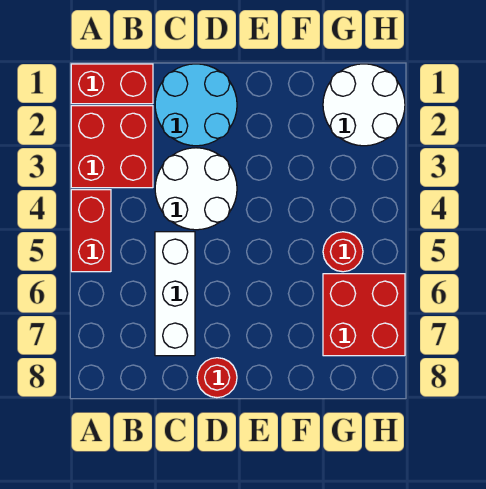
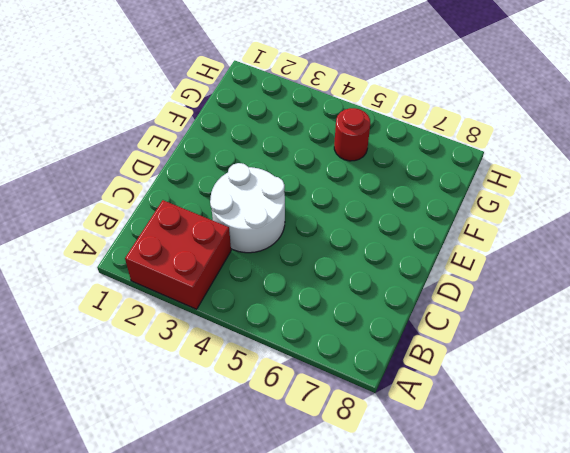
none -> red 1x2 brick [71,64,153,104]
none -> red 1x2 brick [71,190,111,272]

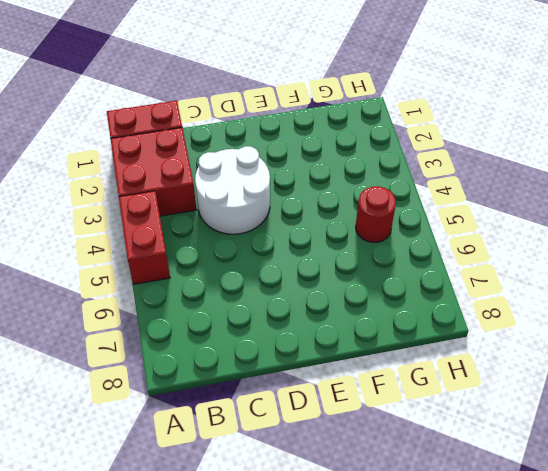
none -> cyan 2x2 round brick [155,64,237,146]
none -> white 1x3 brick [155,232,195,356]

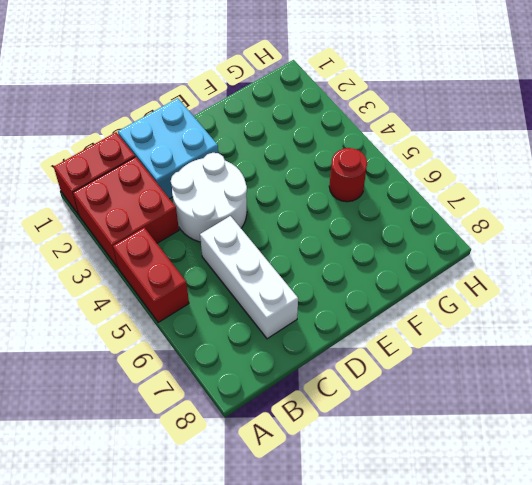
cyan 2x2 brick [118,98,218,199] -> cyan 2x2 round brick [155,64,237,146]
none -> red 1x1 round brick [197,358,237,398]
none -> white 2x2 round brick [323,64,405,146]

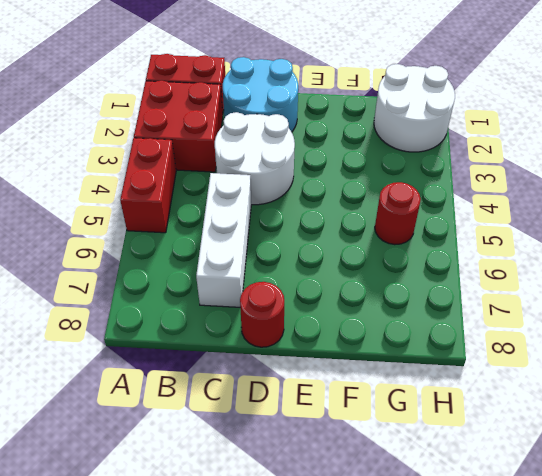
none -> red 2x2 brick [323,274,405,356]

